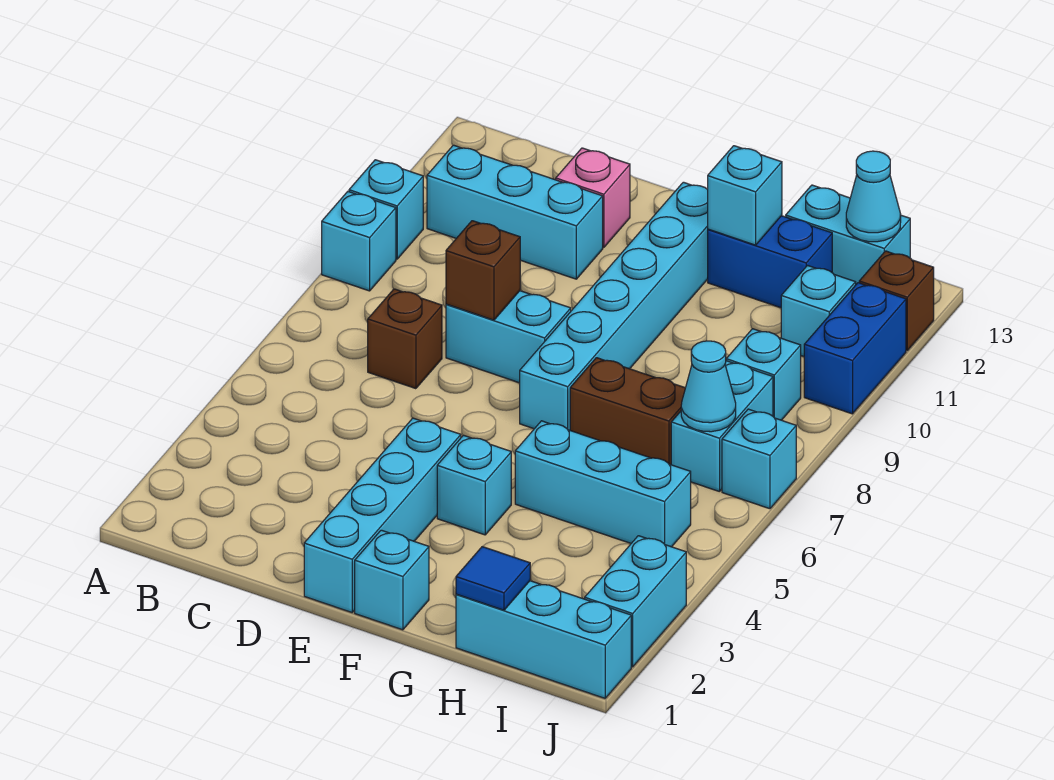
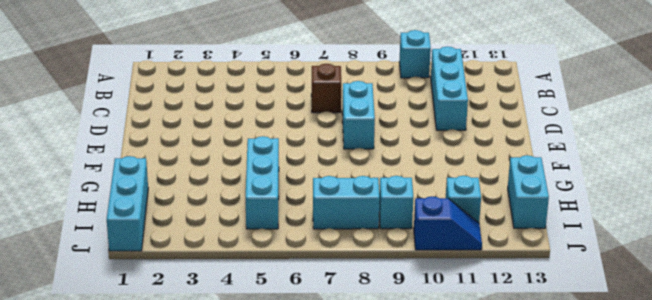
blue 1x2 slope [414,196,482,250] -> blue 1x2 brick [804,283,906,414]
none -> cyan 1x1 brick [322,192,396,291]
none -> pink 1x1 brick [556,148,630,248]
none -> cyan 1x4 brick [304,418,461,612]

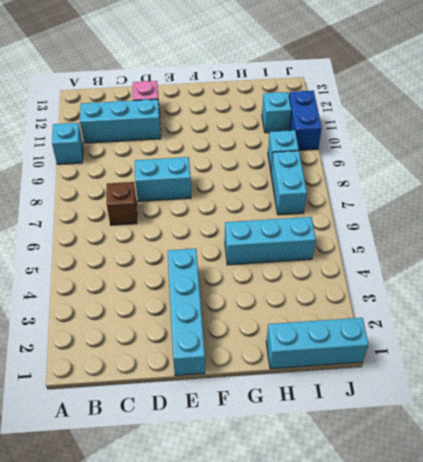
none -> cyan 1x1 brick [322,192,396,291]
none -> cyan 1x1 brick [355,530,429,630]
none -> cyan 1x1 brick [437,435,511,535]

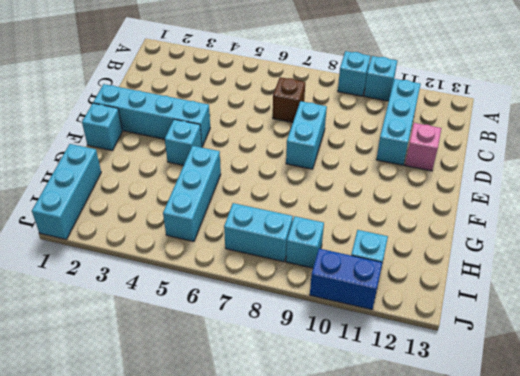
none -> cyan 1x6 brick [520,182,708,430]
none -> brown 1x2 brick [570,358,685,465]
none -> blue 1x2 brick [708,216,832,308]

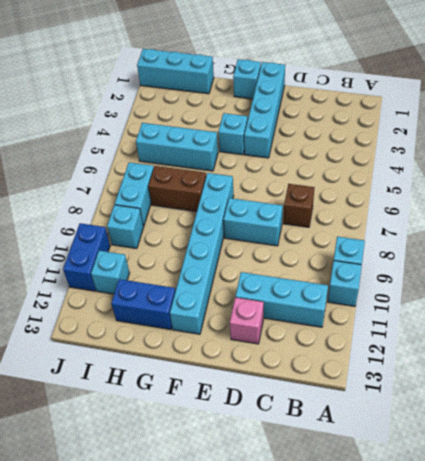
none -> cyan 1x2 brick [786,185,910,284]
none -> cyan 1x2 brick [585,536,686,667]
none -> cyan 1x1 brick [722,409,796,509]

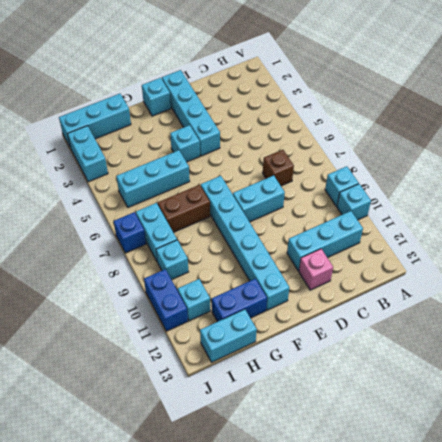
blue 1x1 brick [114,212,146,253] -> cyan 1x1 brick [722,409,796,509]
none -> brown 1x1 brick [859,251,934,350]
none -> brown 1x1 brick [446,221,520,320]
none -> cyan 1x1 brick [708,146,782,245]

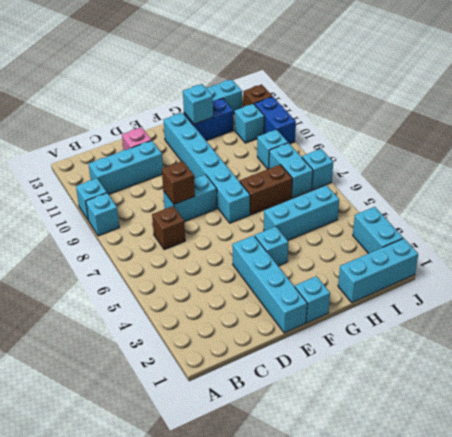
none -> blue 1x1 tile [456,547,530,610]
none -> cyan 1x1 cone [681,341,736,432]
none -> cyan 1x1 cone [846,151,901,242]

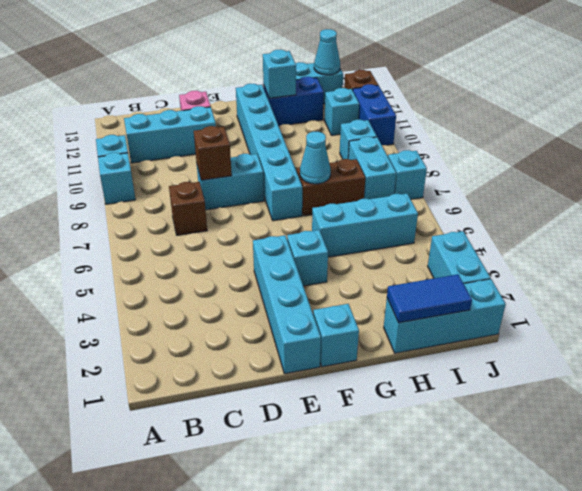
cyan 1x1 cone [300,132,331,184] -> cyan 1x1 cone moved to [681,341,736,432]
blue 1x2 tile [387,274,472,323] -> blue 1x1 tile [456,547,530,610]

